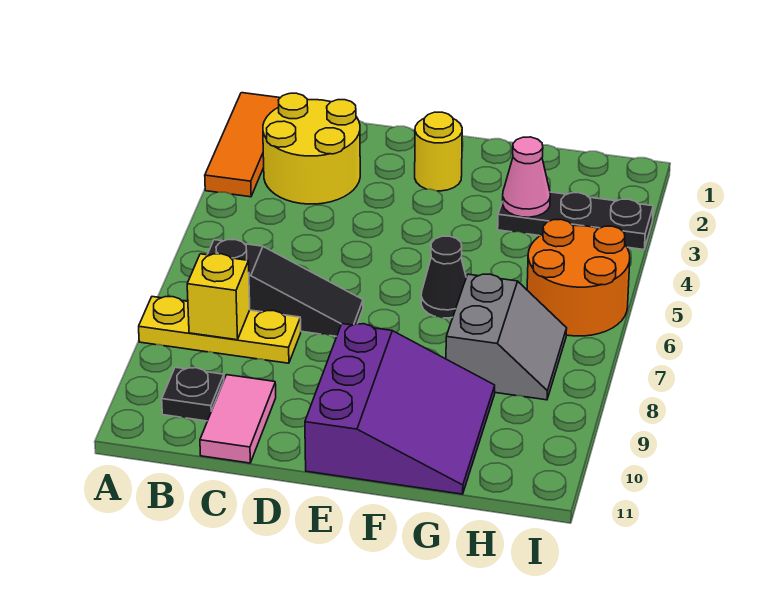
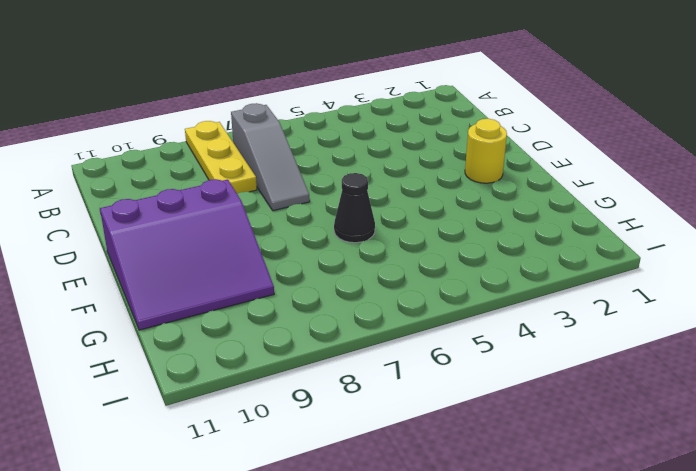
grey 1x3 slope [231,103,310,211] -> black 1x3 slope [207,240,363,336]
none -> orange 1x3 tile [205,93,280,197]
none -> yellow 2x2 round brick [263,93,360,204]
none -> black 1x1 plate [162,367,224,421]

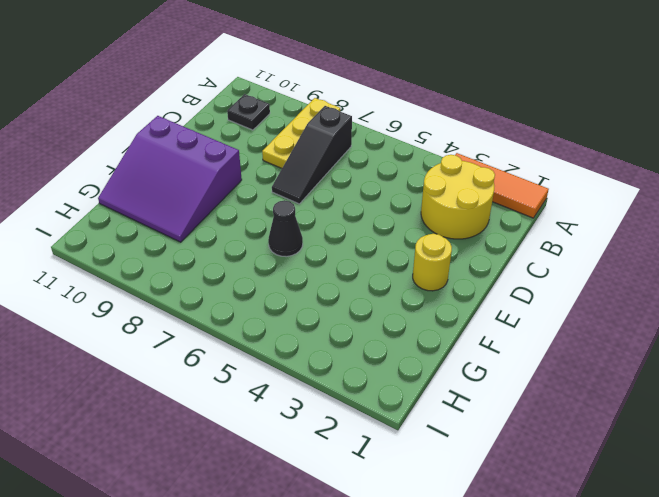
none -> pink 1x2 tile [200,375,276,463]
none -> black 1x3 plate [498,192,653,250]
none -> grey 2x2 slope [446,274,567,400]

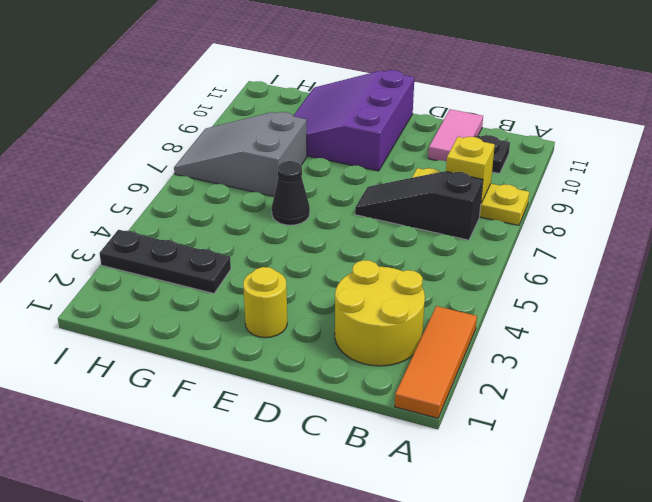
grey 2x3 slope [174,112,307,196] -> grey 2x2 slope [446,274,567,400]
none -> orange 2x2 round brick [527,220,630,336]
none -> pink 1x1 cone [503,137,550,217]

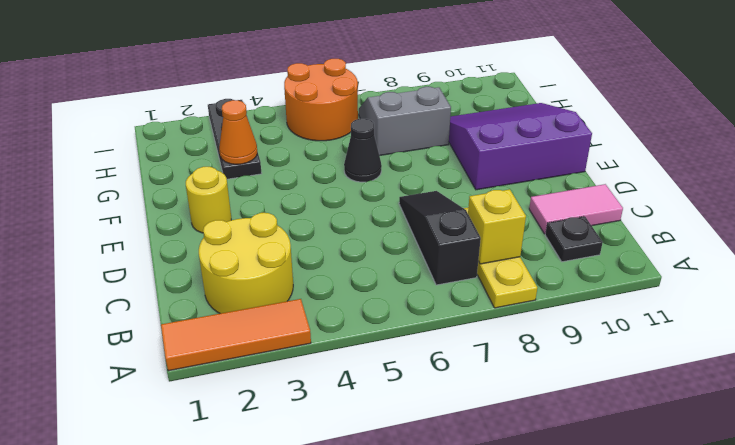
orange 1x1 cone [219,100,257,164] -> pink 1x1 cone [503,137,550,217]

